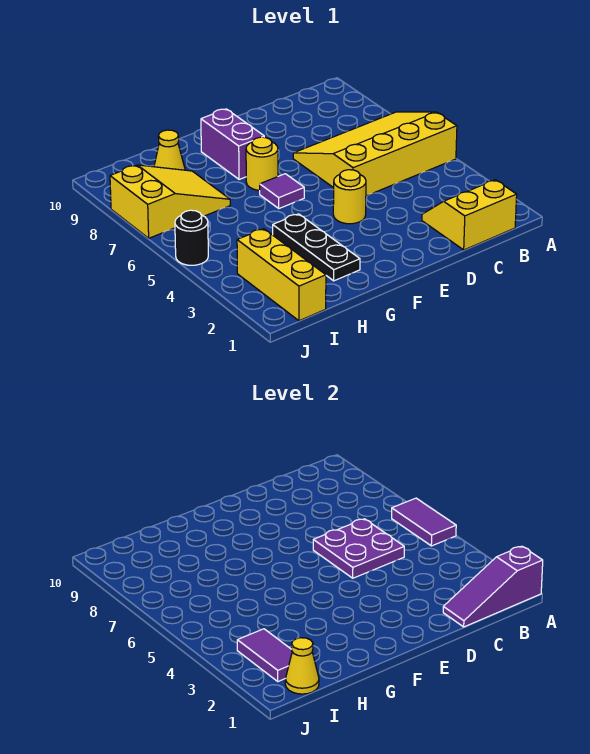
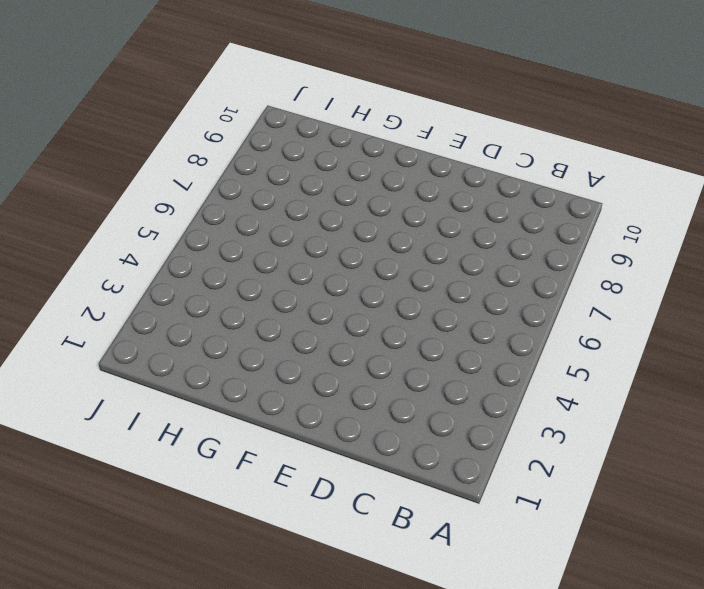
none -> yellow 3x4 slope [293,112,457,196]
none -> yellow 2x2 slope [422,180,517,250]
none -> yellow 1x1 round brick [333,170,366,224]

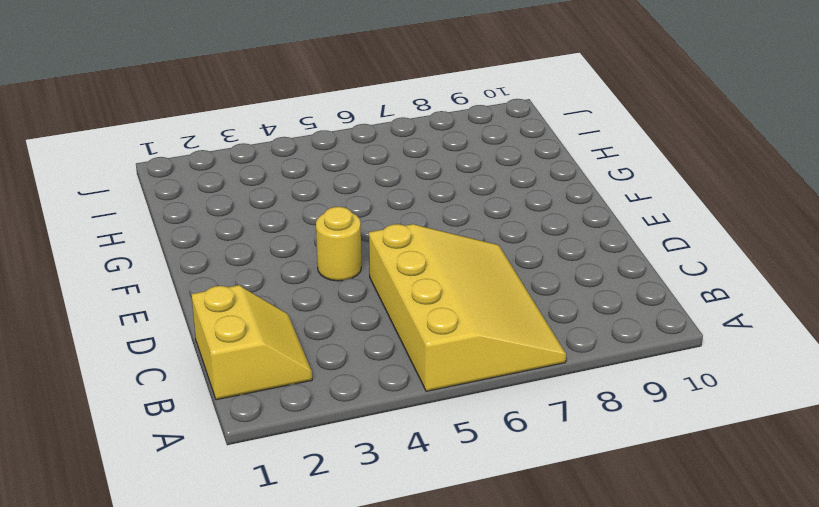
none -> purple 1x1 tile [260,174,304,208]
none -> yellow 1x1 round brick [246,137,278,190]
none -> purple 1x2 brick [201,109,264,179]

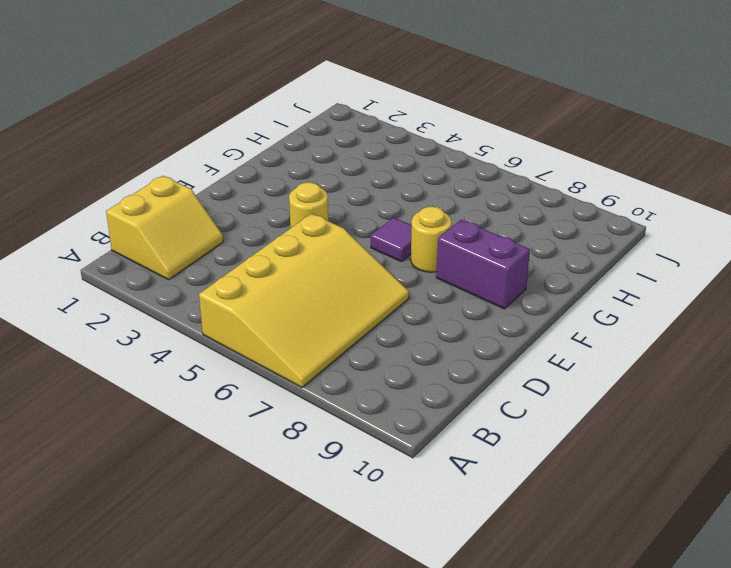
none -> black 1x3 plate [273,214,360,281]
none -> yellow 2x3 slope [110,165,230,238]
none -> yellow 1x1 cone [154,130,185,170]

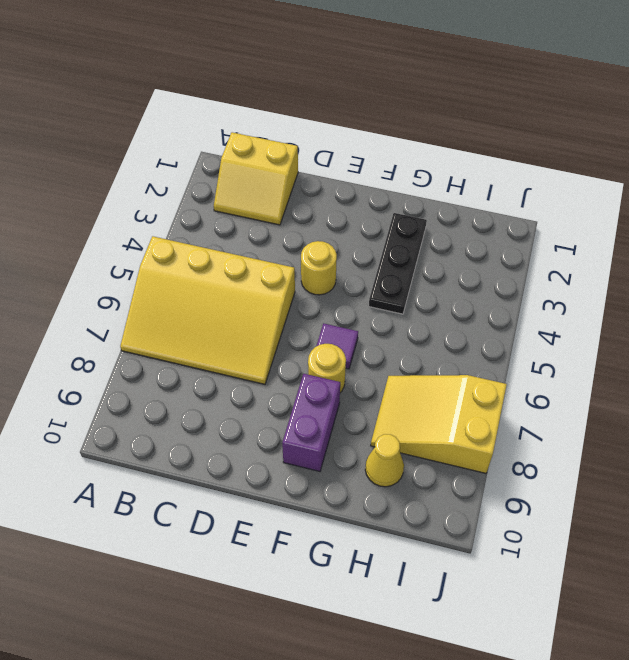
none -> yellow 1x3 brick [237,229,326,321]
none -> black 1x1 round brick [175,210,208,265]
none -> purple 1x3 slope [443,546,543,627]

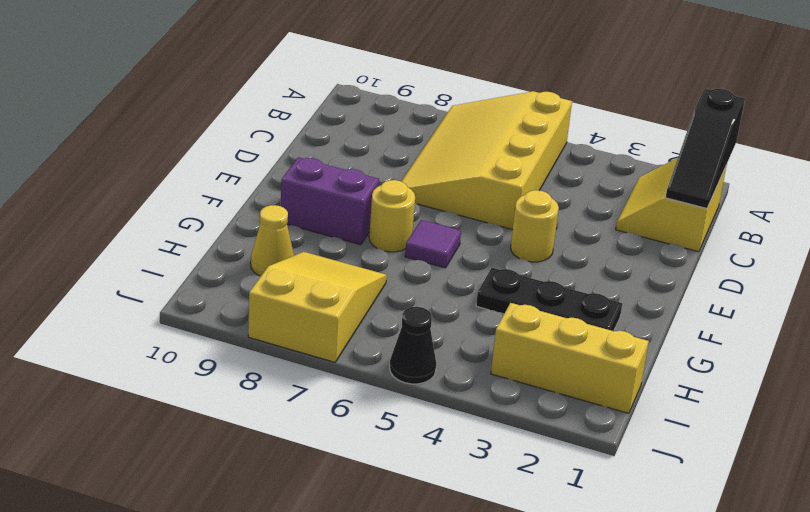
black 1x3 slope [666,89,745,208] -> purple 1x3 slope [443,546,543,627]
black 1x1 cone [390,307,436,384] -> black 1x1 round brick [175,210,208,265]
none -> purple 1x2 tile [392,498,456,546]
none -> purple 2x2 plate [313,519,404,578]
none -> yellow 1x1 cone [285,638,319,694]

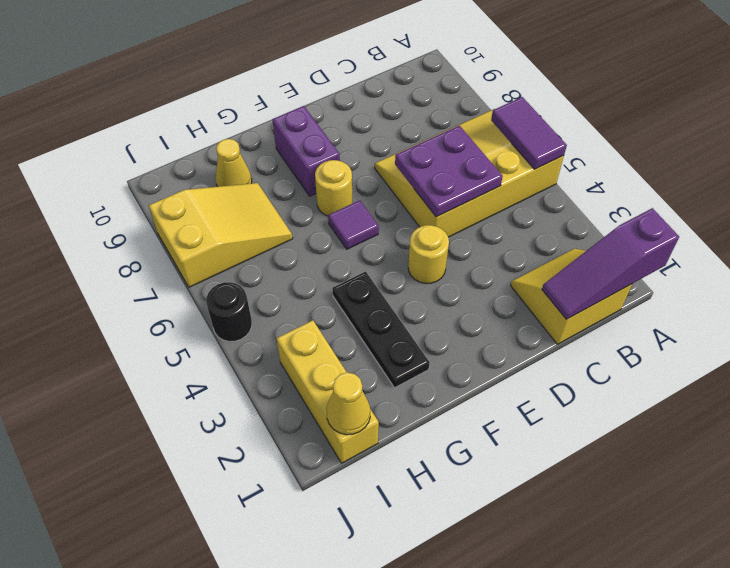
none -> purple 1x2 tile [237,629,292,681]

